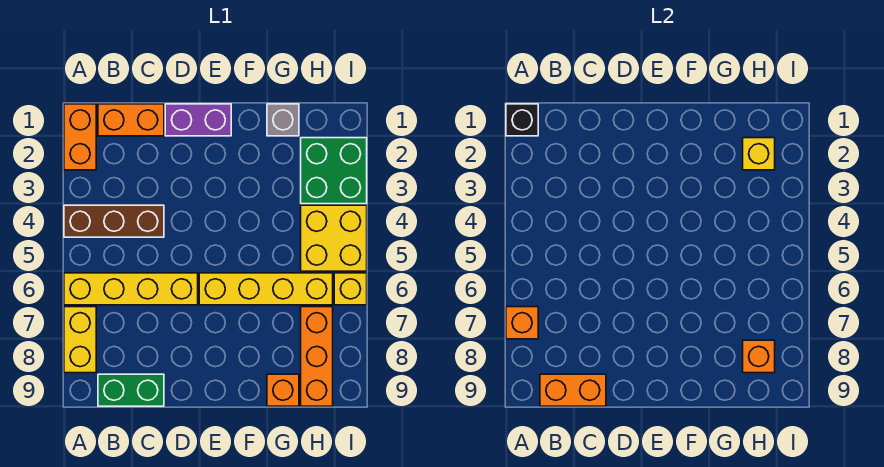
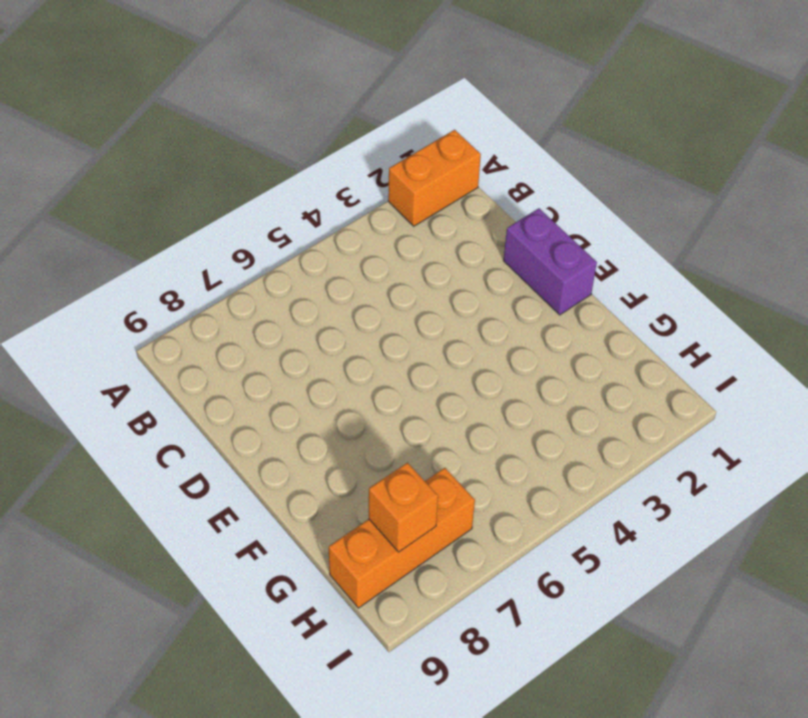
none -> brown 1x3 brick [64,205,164,237]
none -> yellow 1x4 brick [64,273,198,305]
none -> yellow 1x2 brick [64,307,96,373]

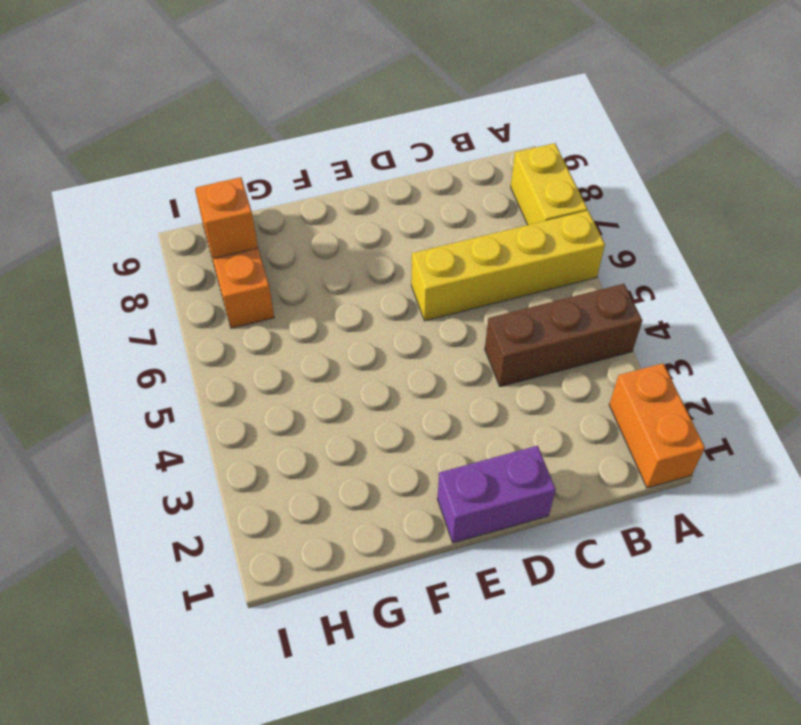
none -> orange 1x2 brick [98,104,164,136]
none -> green 1x2 brick [98,374,164,406]
none -> yellow 1x4 brick [199,273,333,305]

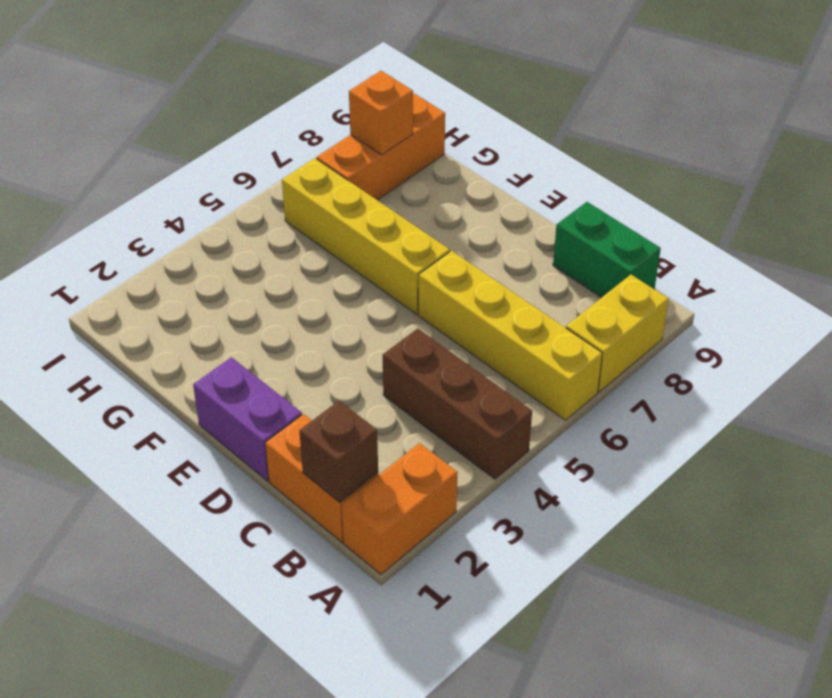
brown 1x1 brick [299,401,378,502] -> none
none -> grey 1x1 brick [267,104,299,136]
none -> orange 1x1 brick [267,374,299,406]
none -> green 2x2 brick [301,138,367,204]

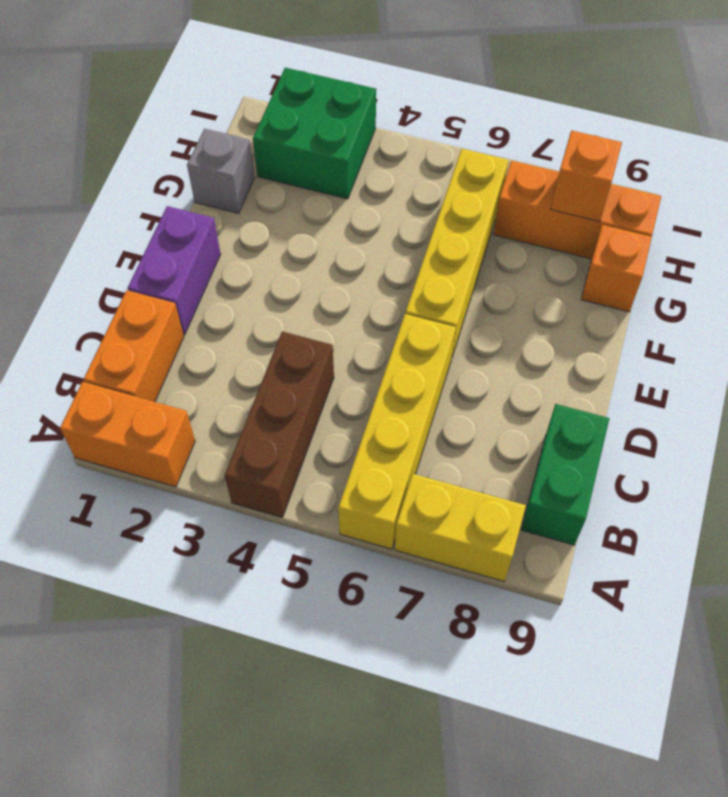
none -> yellow 2x2 brick [301,205,367,271]
none -> yellow 1x1 brick [334,273,367,305]
none -> black 1x1 brick [506,104,538,136]

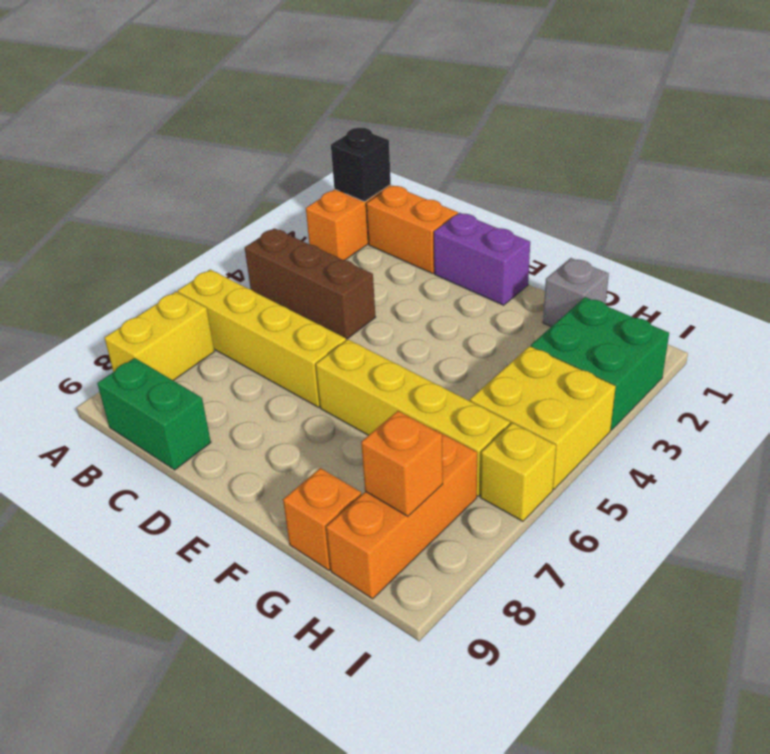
none -> orange 1x1 brick [506,307,538,339]
none -> orange 1x2 brick [540,374,606,406]
none -> yellow 1x1 brick [743,138,775,170]

